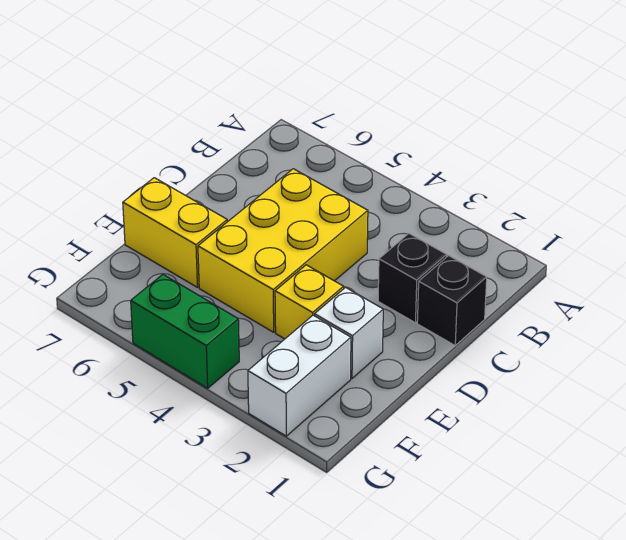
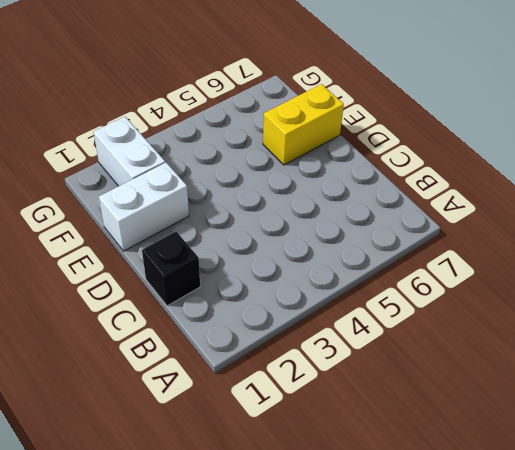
white 1x2 brick [99,163,189,251] -> white 1x1 brick [315,288,383,378]
none -> black 1x1 brick [378,234,447,323]
none -> yellow 2x3 brick [198,169,368,332]

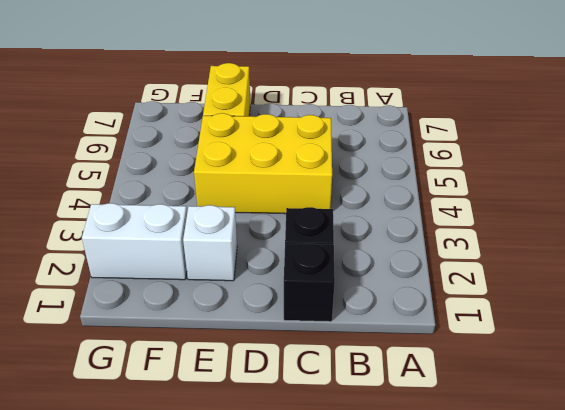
none -> yellow 1x1 brick [275,265,344,339]
none -> green 1x2 brick [131,275,239,388]

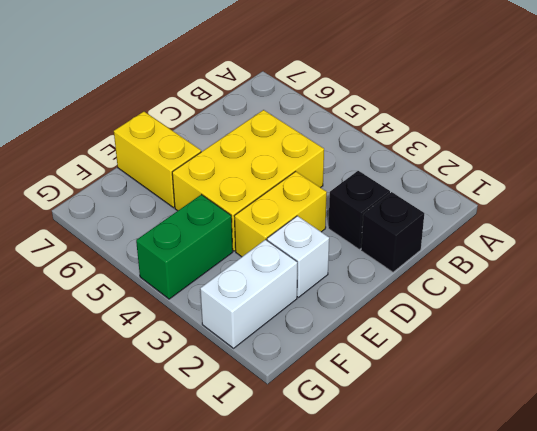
yellow 1x2 brick [235,171,327,257] -> yellow 1x1 brick [275,265,344,339]
green 1x2 brick [136,194,233,299] -> green 1x2 brick turned to [131,275,239,388]

